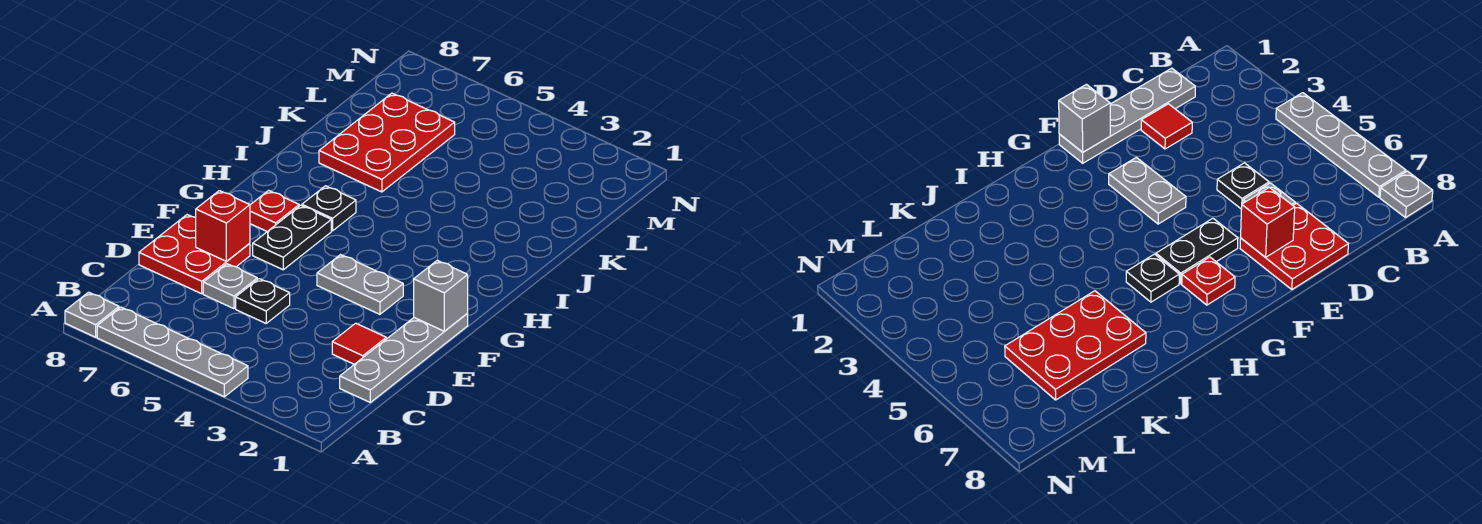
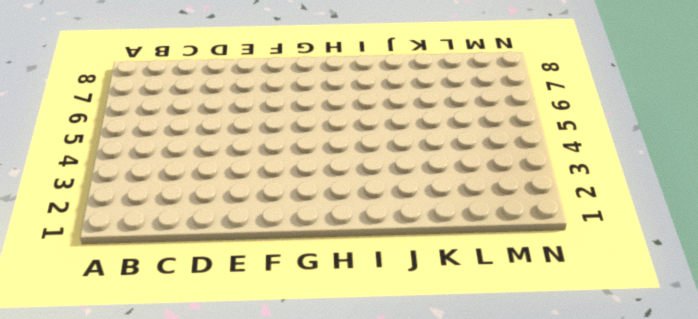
none -> grey 1x4 plate [97,307,248,397]
none -> grey 1x1 plate [65,292,119,337]
none -> grey 1x4 plate [340,313,468,402]

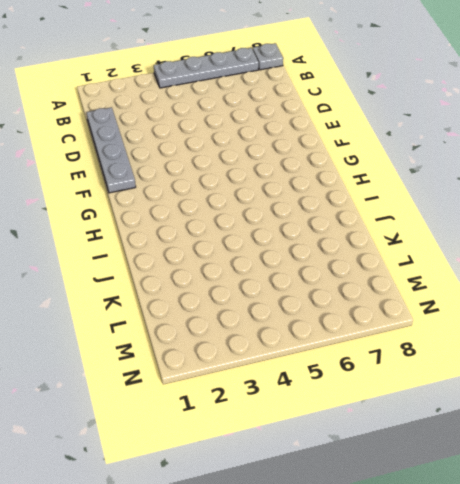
none -> red 1x1 tile [332,323,386,364]
none -> black 1x1 plate [236,279,290,323]
none -> grey 1x1 plate [203,264,257,309]

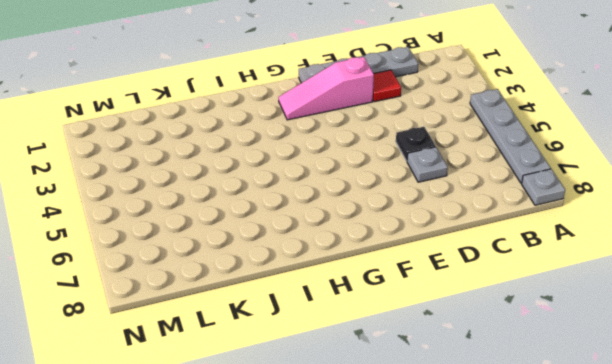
pink 1x3 slope [279,57,374,120] -> none
none -> red 2x2 plate [139,215,250,294]
none -> grey 1x2 plate [317,255,403,314]
none -> black 1x2 plate [253,205,331,270]

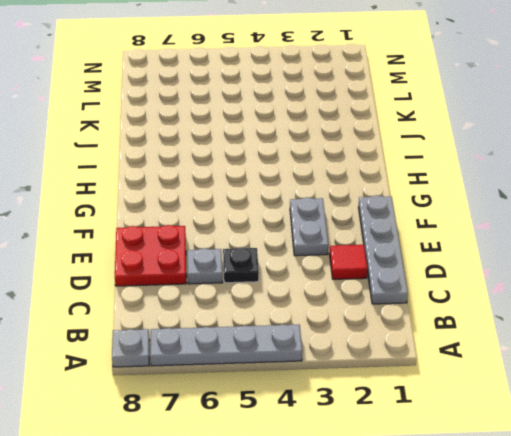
grey 1x2 plate [290,197,328,256] -> grey 1x2 plate turned to [317,255,403,314]
none -> black 1x2 plate [253,205,331,270]
none -> red 1x1 plate [250,190,299,231]
none -> black 1x1 plate [302,186,356,231]

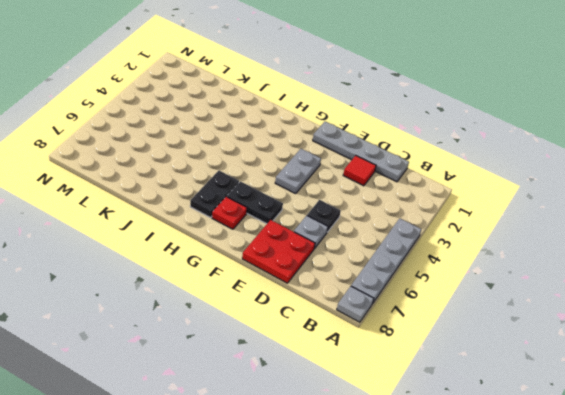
black 1x2 plate [190,171,239,218] -> black 1x1 plate [302,186,356,231]
none -> red 2x3 plate [319,93,455,192]
none -> red 1x1 brick [196,191,250,261]
none -> grey 1x1 brick [414,260,468,331]

